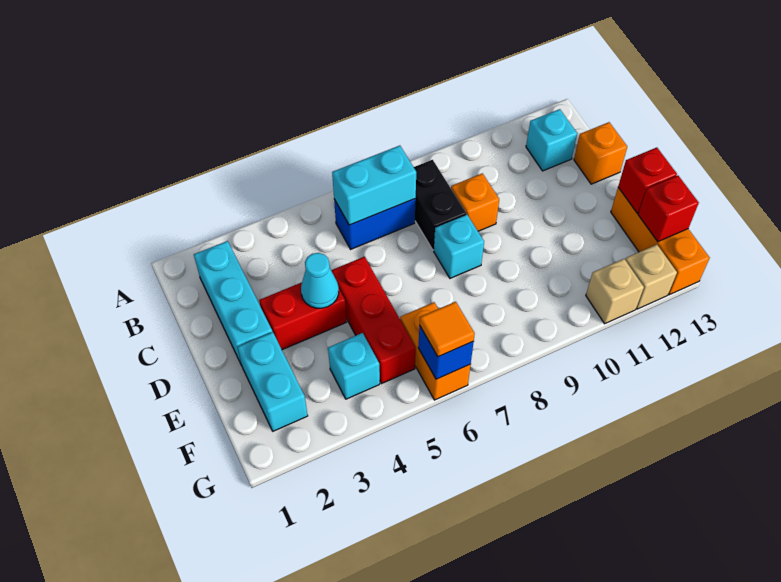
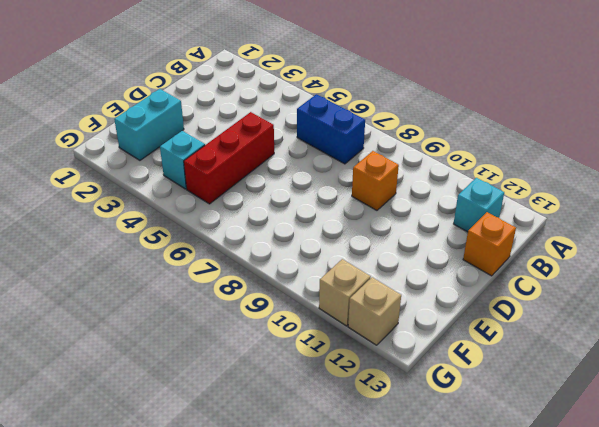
none -> cyan 1x3 brick [194,241,272,365]
none -> black 1x2 brick [414,160,466,250]
none -> red 1x2 brick [259,282,346,350]

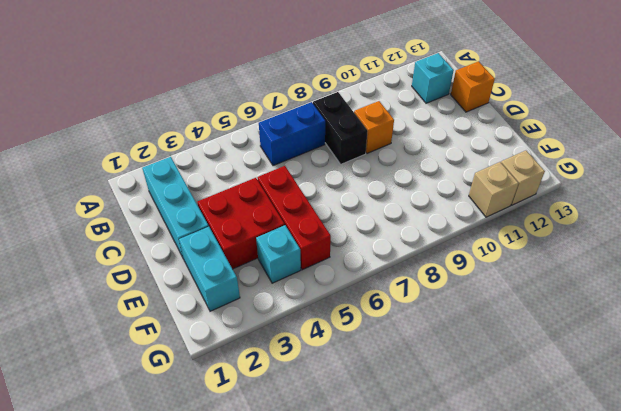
red 2x2 brick [198,178,285,269] -> red 1x2 brick [259,282,346,350]
none -> cyan 1x1 brick [434,215,484,278]
none -> orange 1x3 brick [611,188,710,295]
none -> orange 1x2 brick [400,302,471,400]

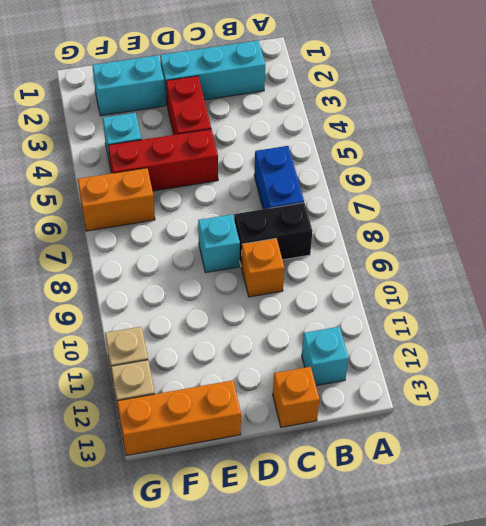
none -> cyan 1x2 brick [332,146,416,225]
none -> cyan 1x1 cone [301,253,339,308]
none -> red 1x1 brick [618,148,677,213]

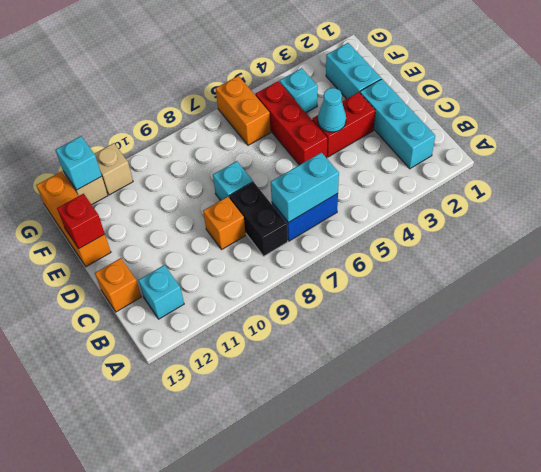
cyan 1x1 brick [56,136,102,190] -> none
none -> red 1x1 brick [638,176,699,242]
none -> blue 1x1 brick [418,325,474,379]
none -> orange 1x1 tile [420,302,475,357]

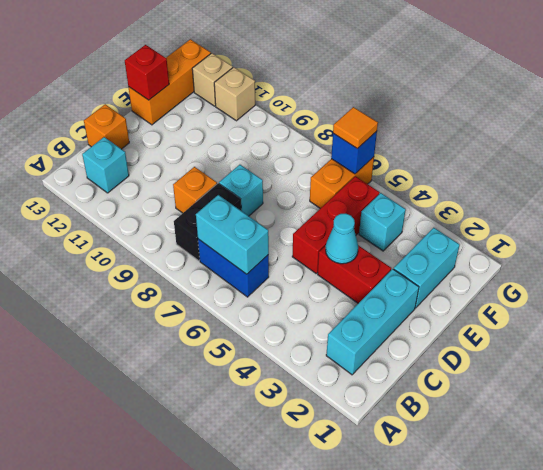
none -> red 1x1 brick [638,176,699,242]

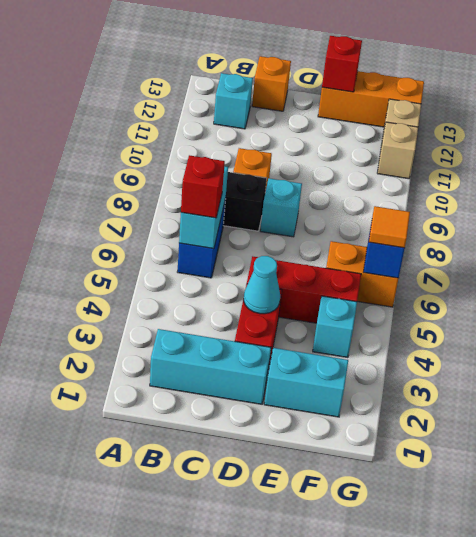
red 1x1 brick [181,155,225,218] -> red 1x1 brick moved to [638,176,699,242]

